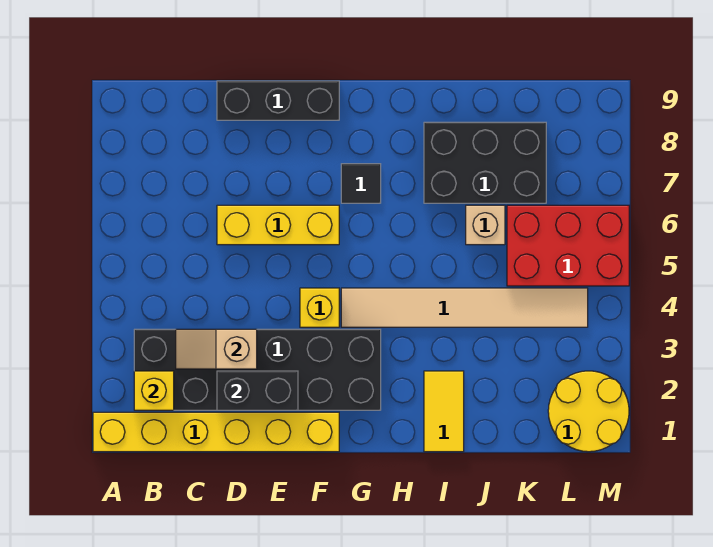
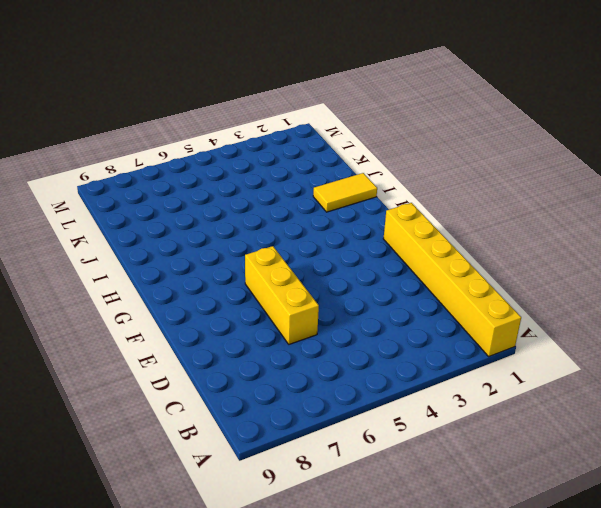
none -> black 2x6 brick [134,329,381,410]
none -> black 1x3 brick [217,81,339,120]
none -> yellow 1x1 brick [300,288,339,327]

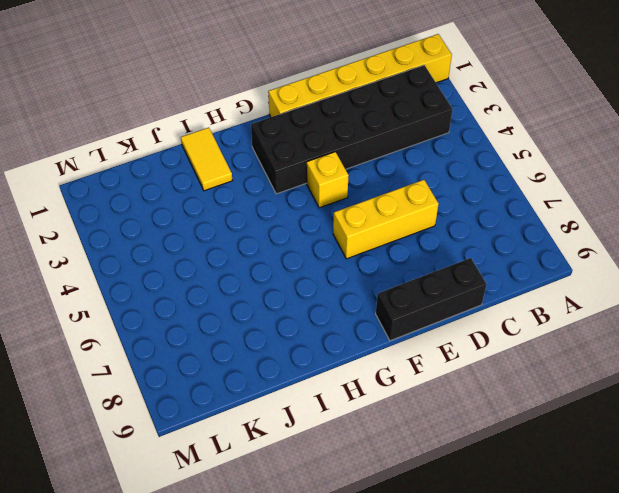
none -> tan 1x6 tile [341,288,588,327]
none -> black 1x1 tile [341,164,381,203]
none -> black 2x3 brick [424,122,546,203]

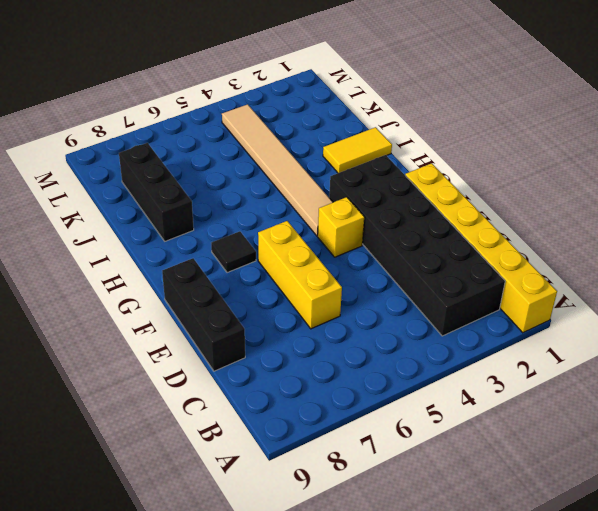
black 1x3 brick [119,143,194,241] -> black 2x3 brick [424,122,546,203]
none -> tan 1x1 brick [466,205,505,245]
none -> red 2x3 brick [507,205,629,286]
none -> yellow 2x2 round brick [548,371,629,452]

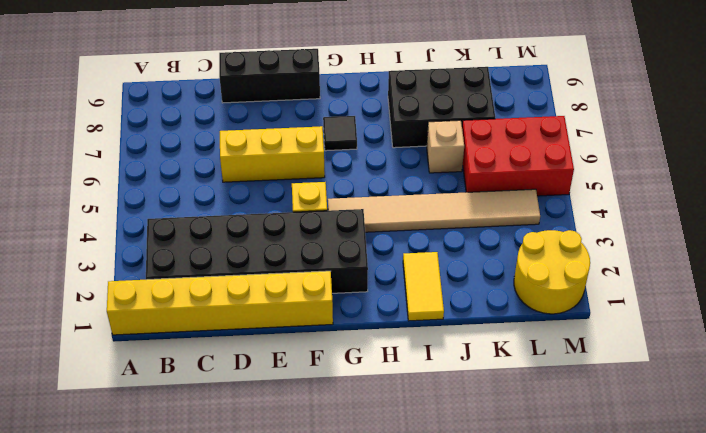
none -> yellow 1x1 brick [134,371,174,410]
none -> tan 1x2 slope [176,329,257,369]
none -> black 1x2 brick [217,371,298,410]

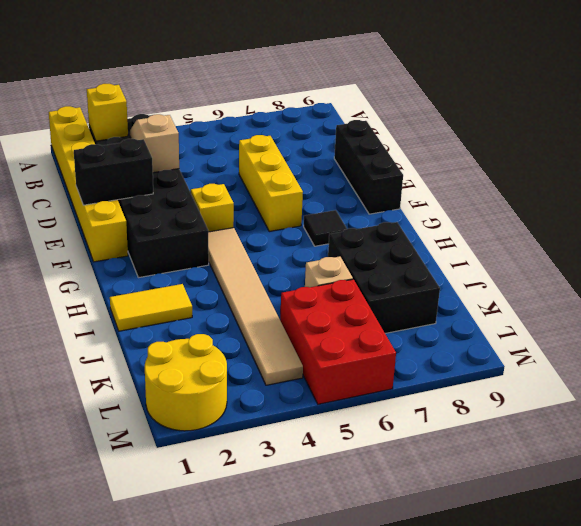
black 1x2 brick [74,139,153,205] -> black 1x2 brick turned to [217,371,298,410]

